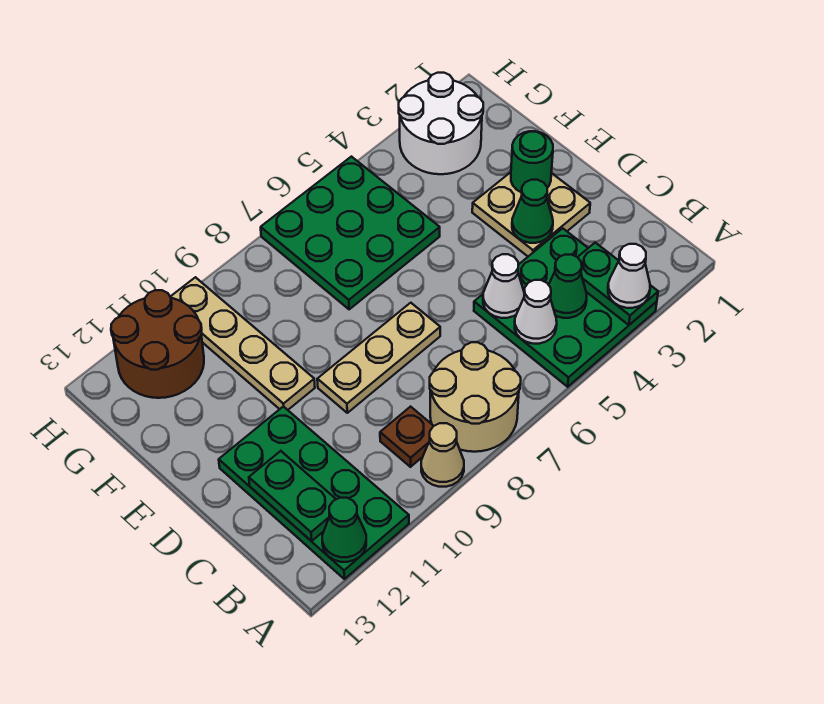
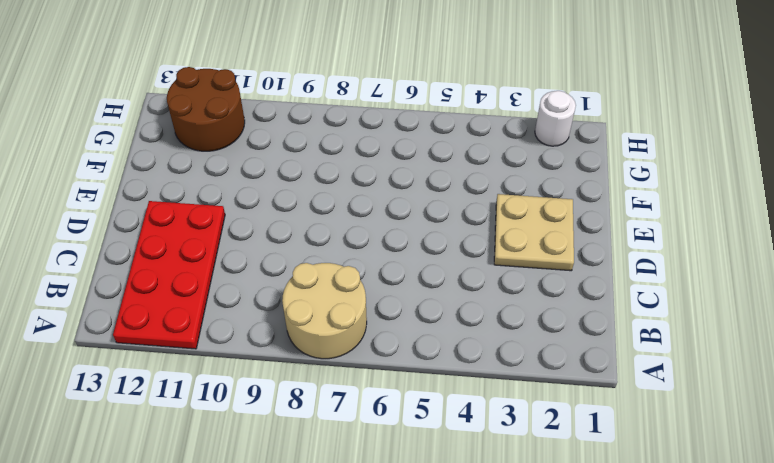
red 2x4 plate [113,201,225,349] -> green 2x4 plate [219,406,409,579]
white 1x1 round brick [535,91,576,146] -> white 2x2 round brick [399,73,483,174]
none -> green 3x3 plate [474,228,657,387]
none -> tan 1x1 cone [421,423,464,487]
none -> brown 1x1 plate [380,407,433,467]

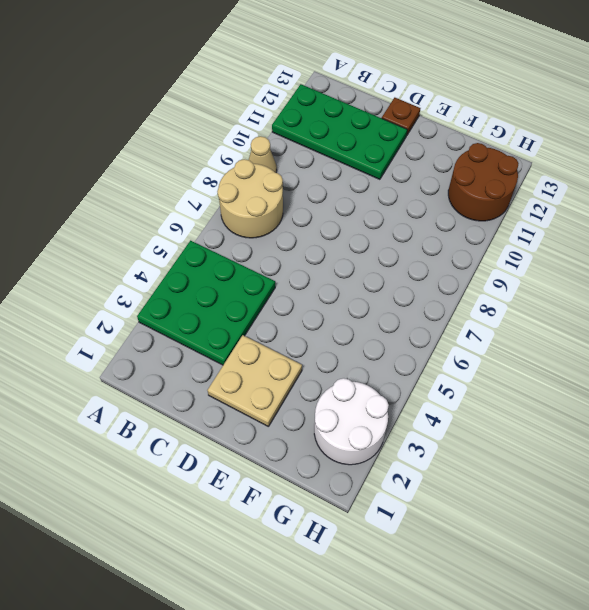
brown 1x1 plate [382,98,420,135] -> brown 1x1 plate moved to [380,407,433,467]
none -> tan 1x3 plate [317,303,440,413]
none -> tan 1x4 plate [170,277,315,410]
none -> green 3x3 plate [261,157,440,309]

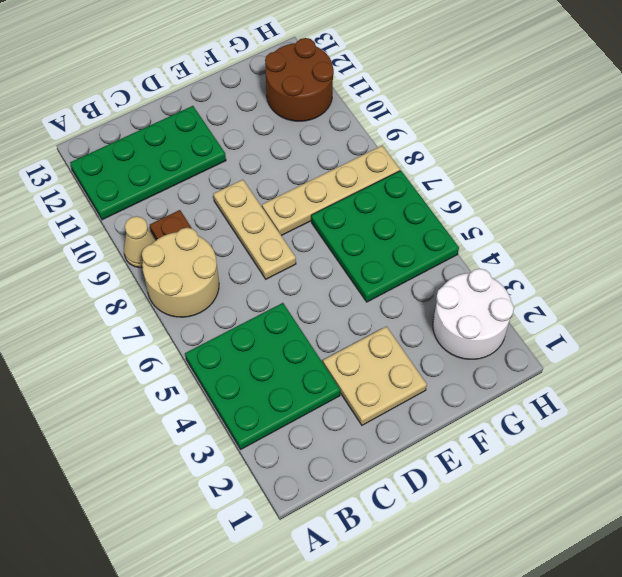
tan 1x4 plate [262,146,400,236] -> tan 1x4 plate moved to [170,277,315,410]
none -> green 1x2 plate [578,243,658,325]
none -> green 1x1 cone [322,498,366,562]
none -> green 1x1 cone [549,255,587,318]

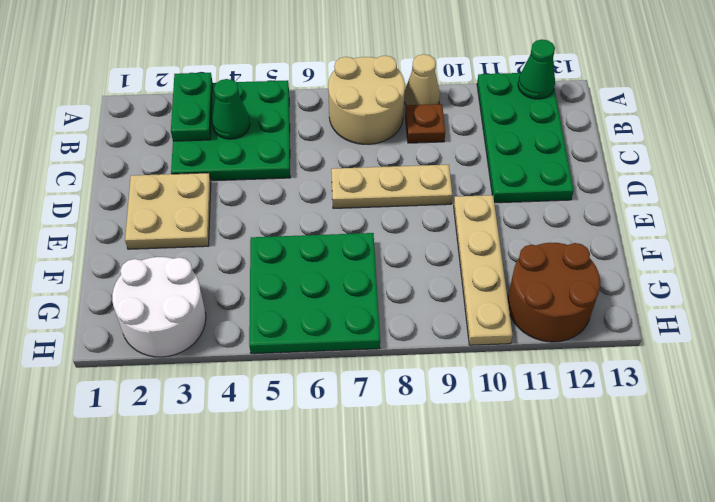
none -> white 1x1 cone [515,280,557,344]
none -> green 1x2 plate [249,451,336,541]
none -> white 1x1 cone [483,254,524,318]

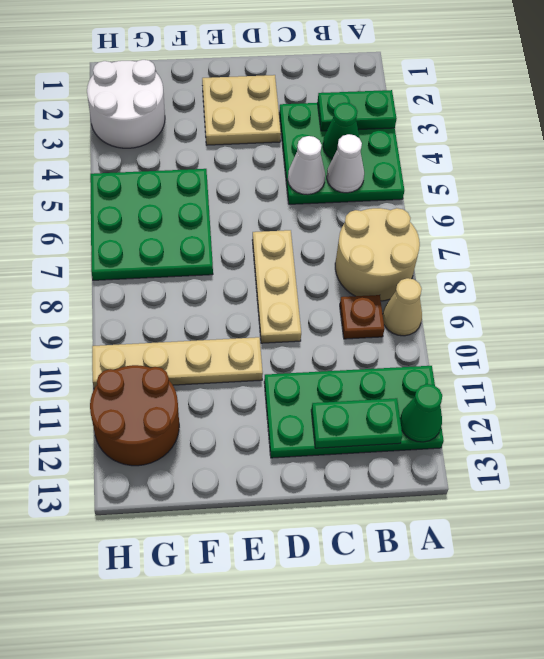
none -> green 1x1 cone [512,180,553,243]
none -> green 1x1 round brick [511,131,553,193]
none -> white 1x1 cone [608,244,650,308]

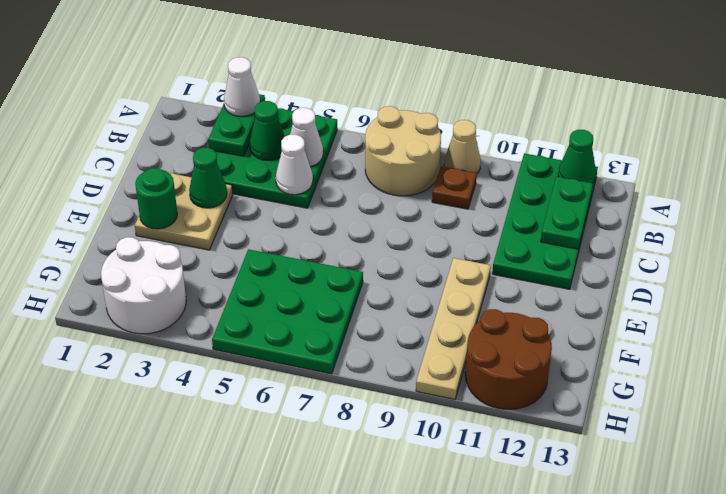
none -> tan 1x3 plate [317,303,440,413]

